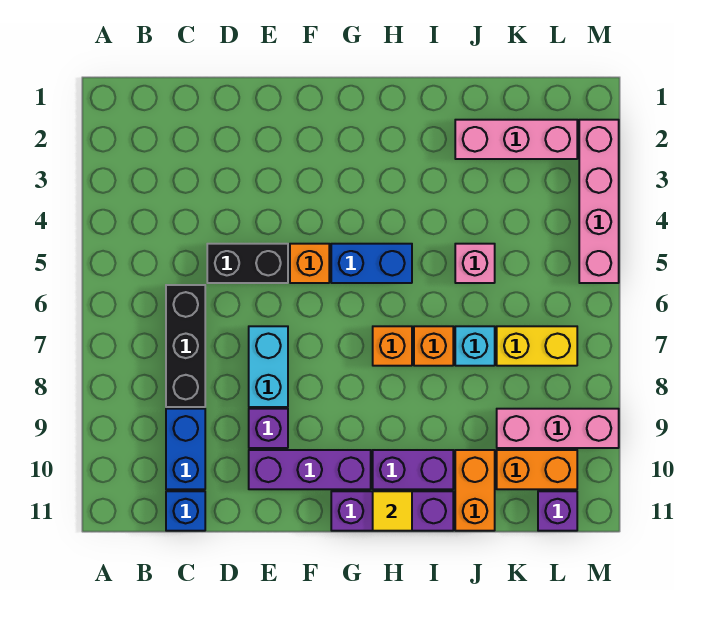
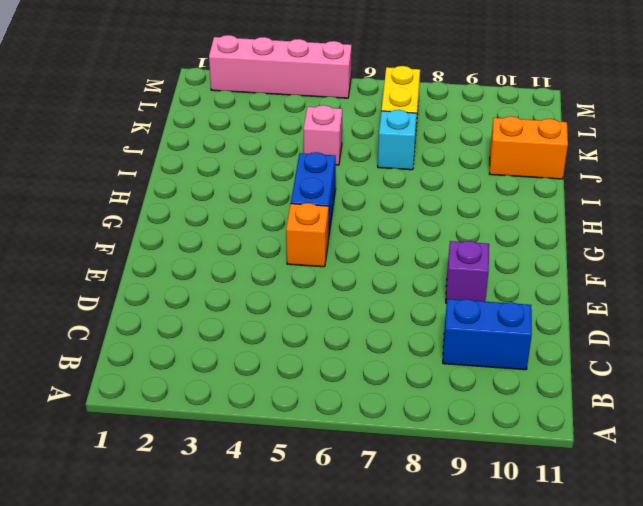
none -> black 1x3 brick [166,285,205,407]
none -> blue 1x1 brick [166,491,205,531]
none -> black 1x2 brick [207,244,288,283]

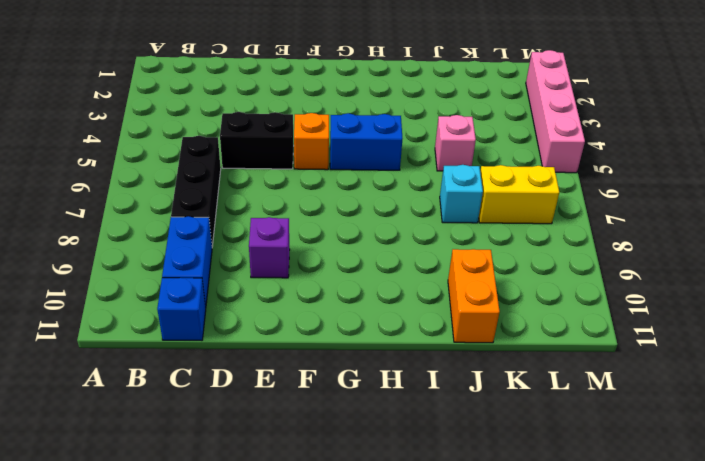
none -> cyan 1x2 brick [249,326,288,407]
none -> purple 1x3 brick [249,450,371,489]
none -> purple 1x3 brick [331,491,453,531]

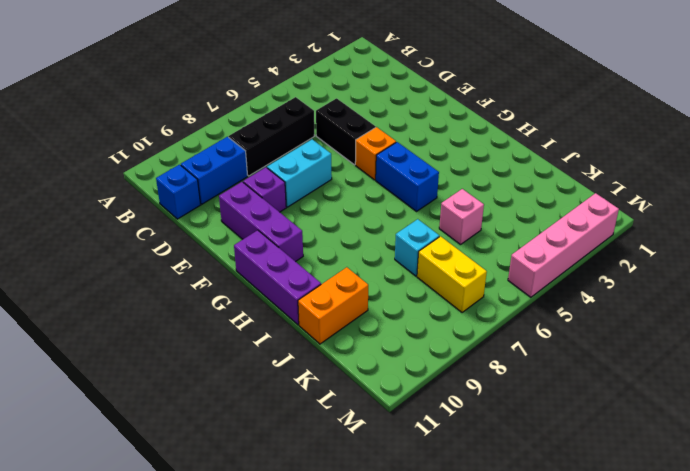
none -> orange 1x1 brick [373,326,412,366]
none -> purple 1x2 brick [373,450,453,489]
none -> orange 1x1 brick [414,326,453,366]

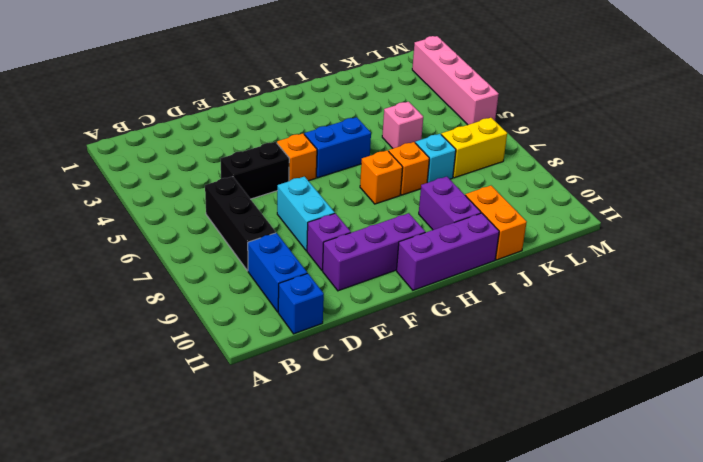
purple 1x2 brick [419,177,481,230] -> purple 1x2 brick turned to [373,450,453,489]
none -> pink 1x3 brick [455,120,577,159]
none -> pink 1x3 brick [497,409,619,448]
none -> orange 1x2 brick [497,450,577,489]

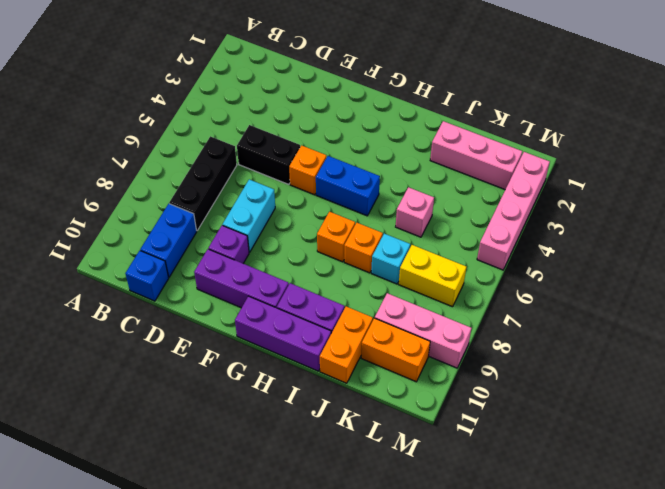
none -> purple 1x1 brick [538,491,577,531]
none -> yellow 1x1 tile [373,491,412,531]

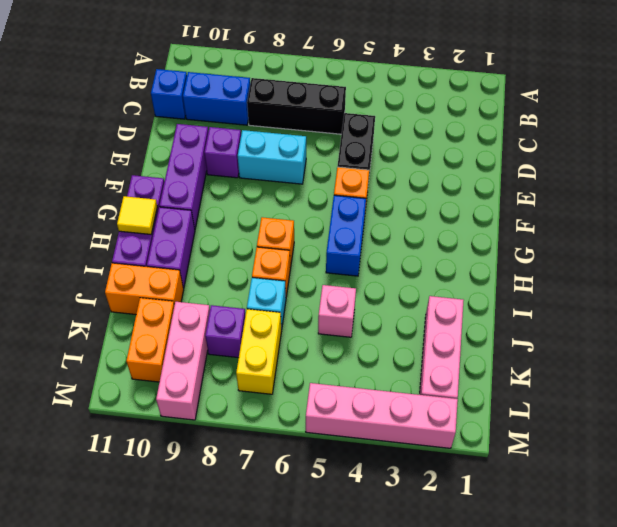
purple 1x1 brick [205,305,245,358] -> purple 1x1 brick moved to [538,491,577,531]

